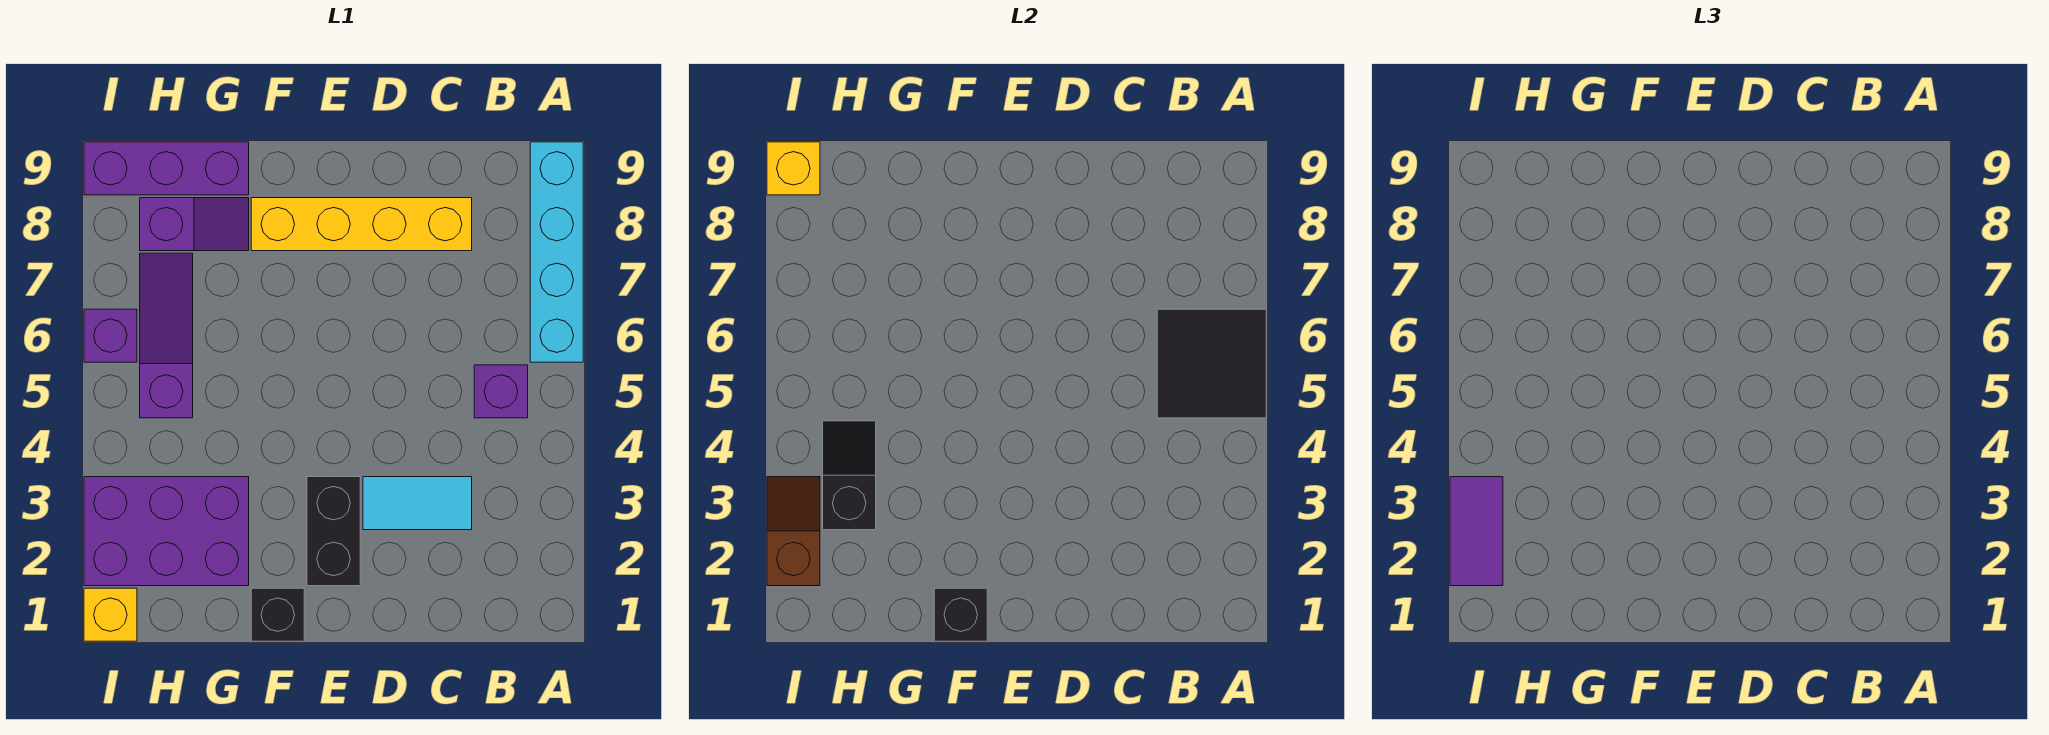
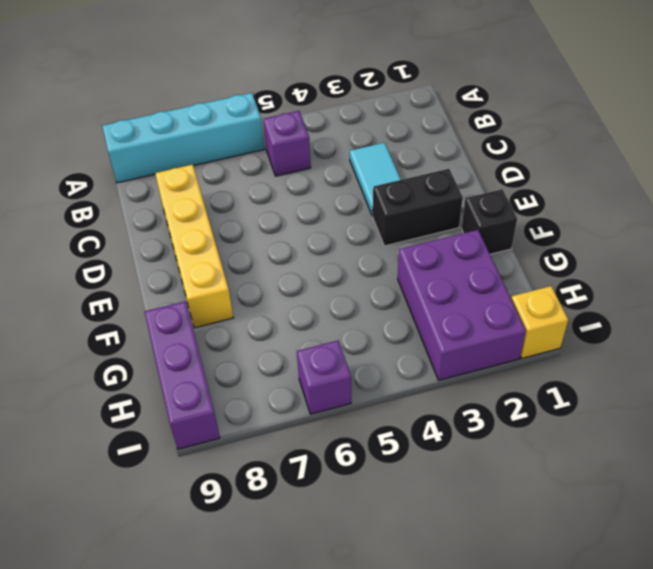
none -> purple 1x2 slope [140,198,249,251]
none -> purple 1x3 slope [140,253,193,418]
none -> black 2x2 tile [1157,309,1266,418]

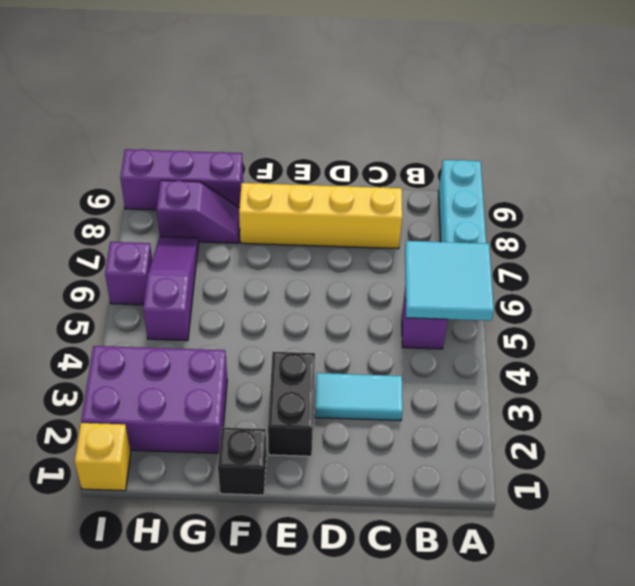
cyan 2x2 tile [405,241,494,321] -> black 2x2 tile [1157,309,1266,418]
none -> black 1x1 brick [934,588,987,641]
none -> black 1x2 slope [823,421,876,530]
none -> brown 1x2 slope [767,477,820,586]

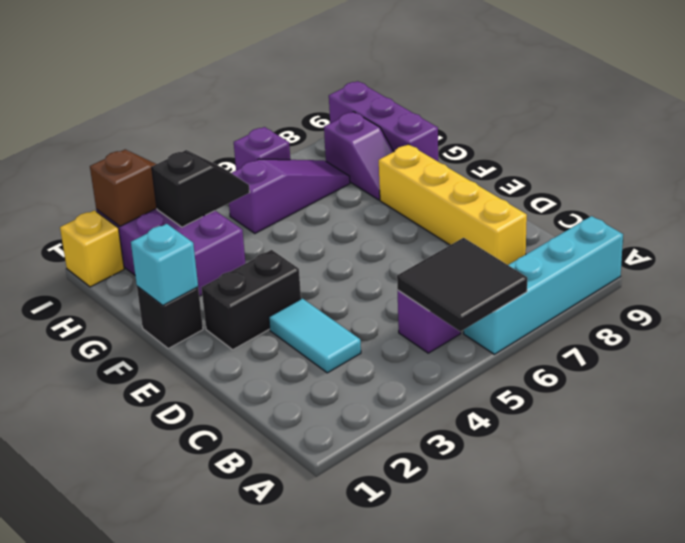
cyan 1x1 brick [131,224,198,306] -> black 1x1 brick [934,588,987,641]
none -> yellow 1x1 brick [767,142,820,195]
none -> purple 1x2 tile [1450,477,1503,586]

